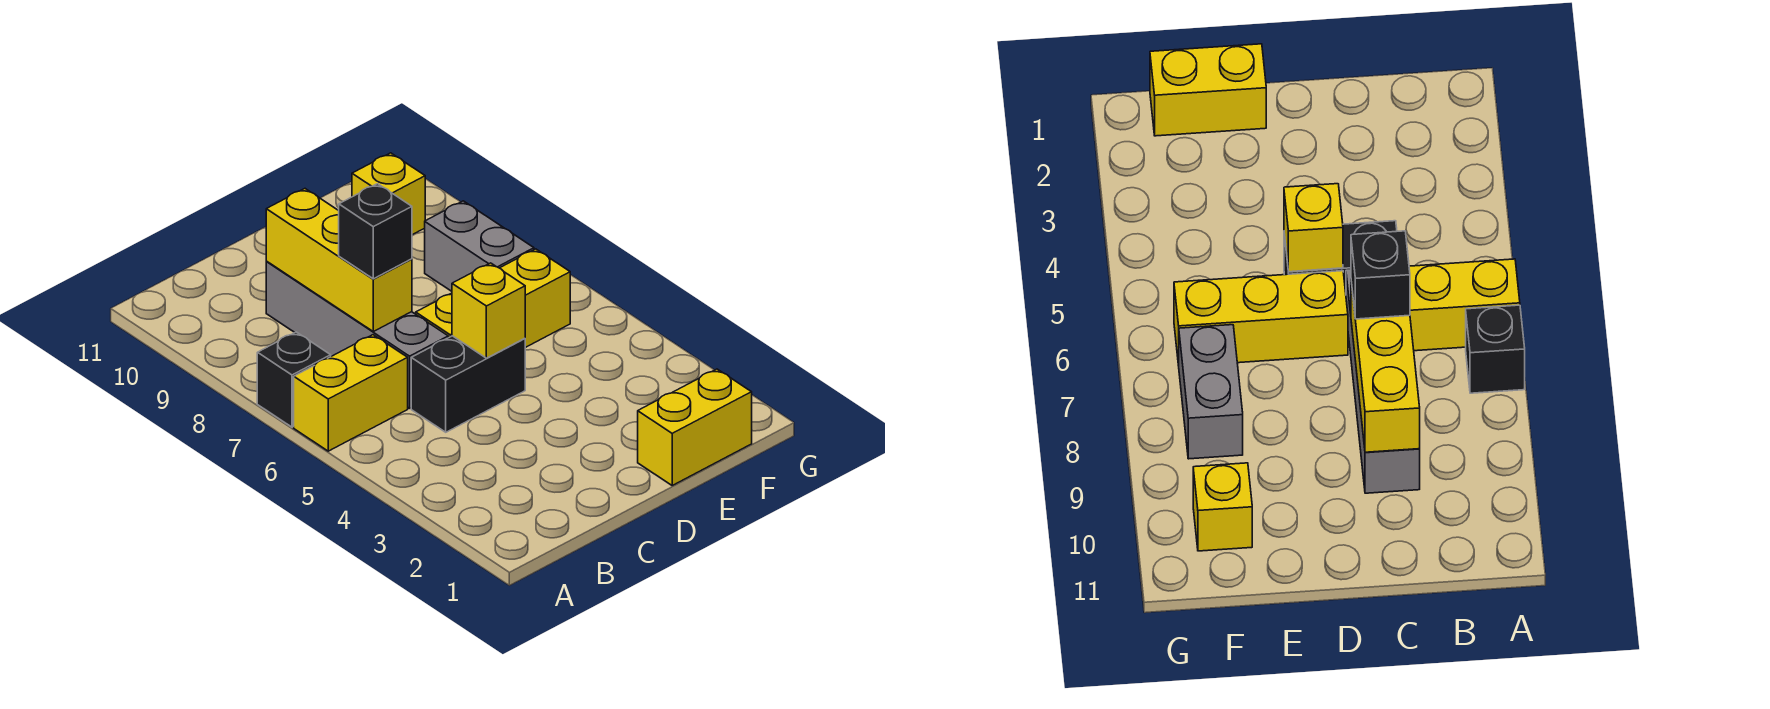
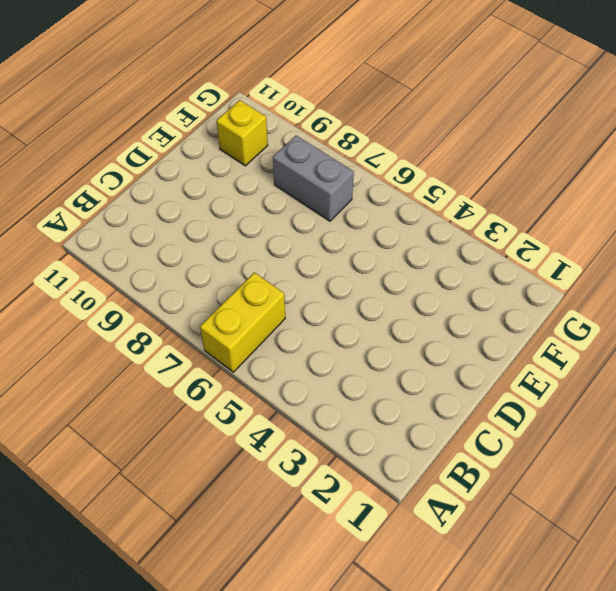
none -> black 1x1 brick [257,332,331,427]
none -> black 1x2 brick [411,336,525,432]

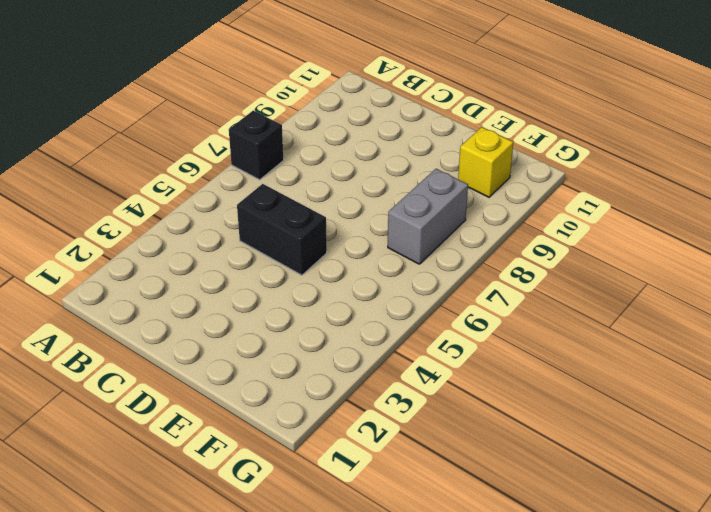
none -> yellow 1x2 brick [294,335,408,451]
none -> grey 1x4 brick [266,262,448,408]

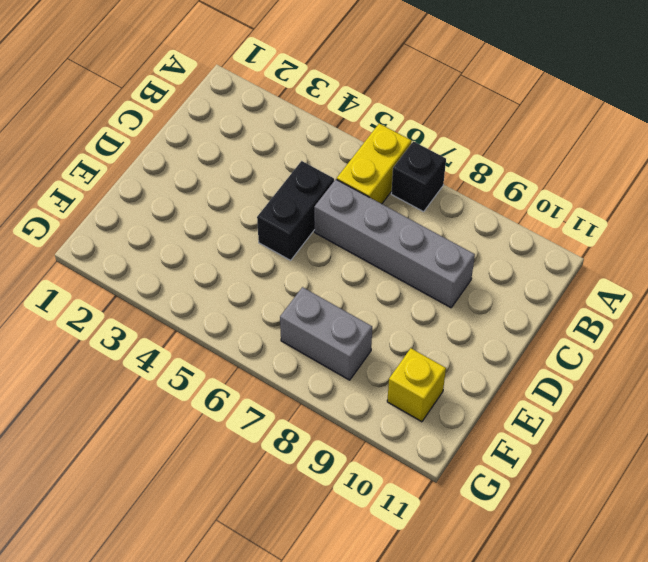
none -> yellow 1x3 brick [416,249,570,348]
none -> yellow 1x2 brick [638,369,752,485]

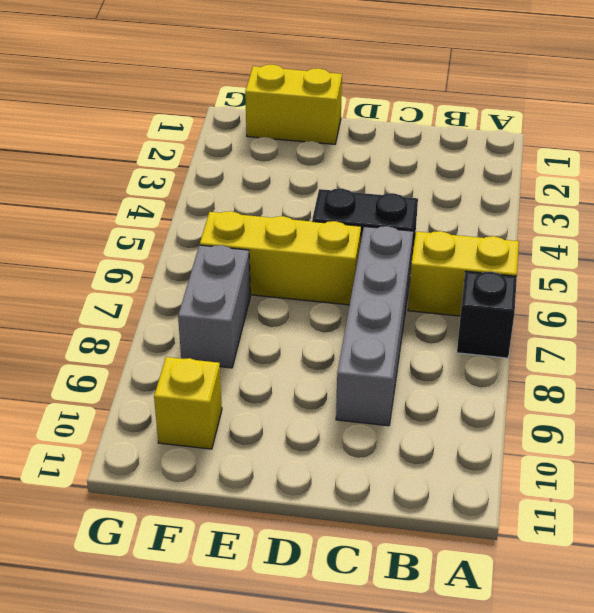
none -> yellow 1x3 brick [266,189,412,332]
none -> yellow 1x1 brick [452,263,525,358]

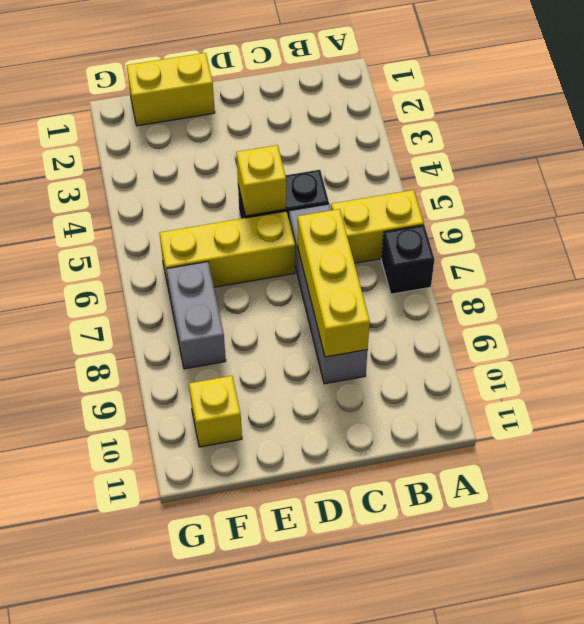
none -> black 1x1 brick [339,184,412,279]

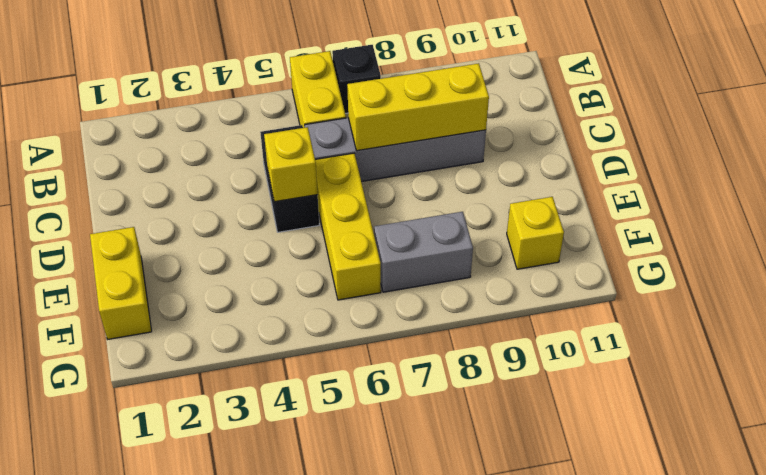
none -> black 1x1 brick [339,184,412,279]

